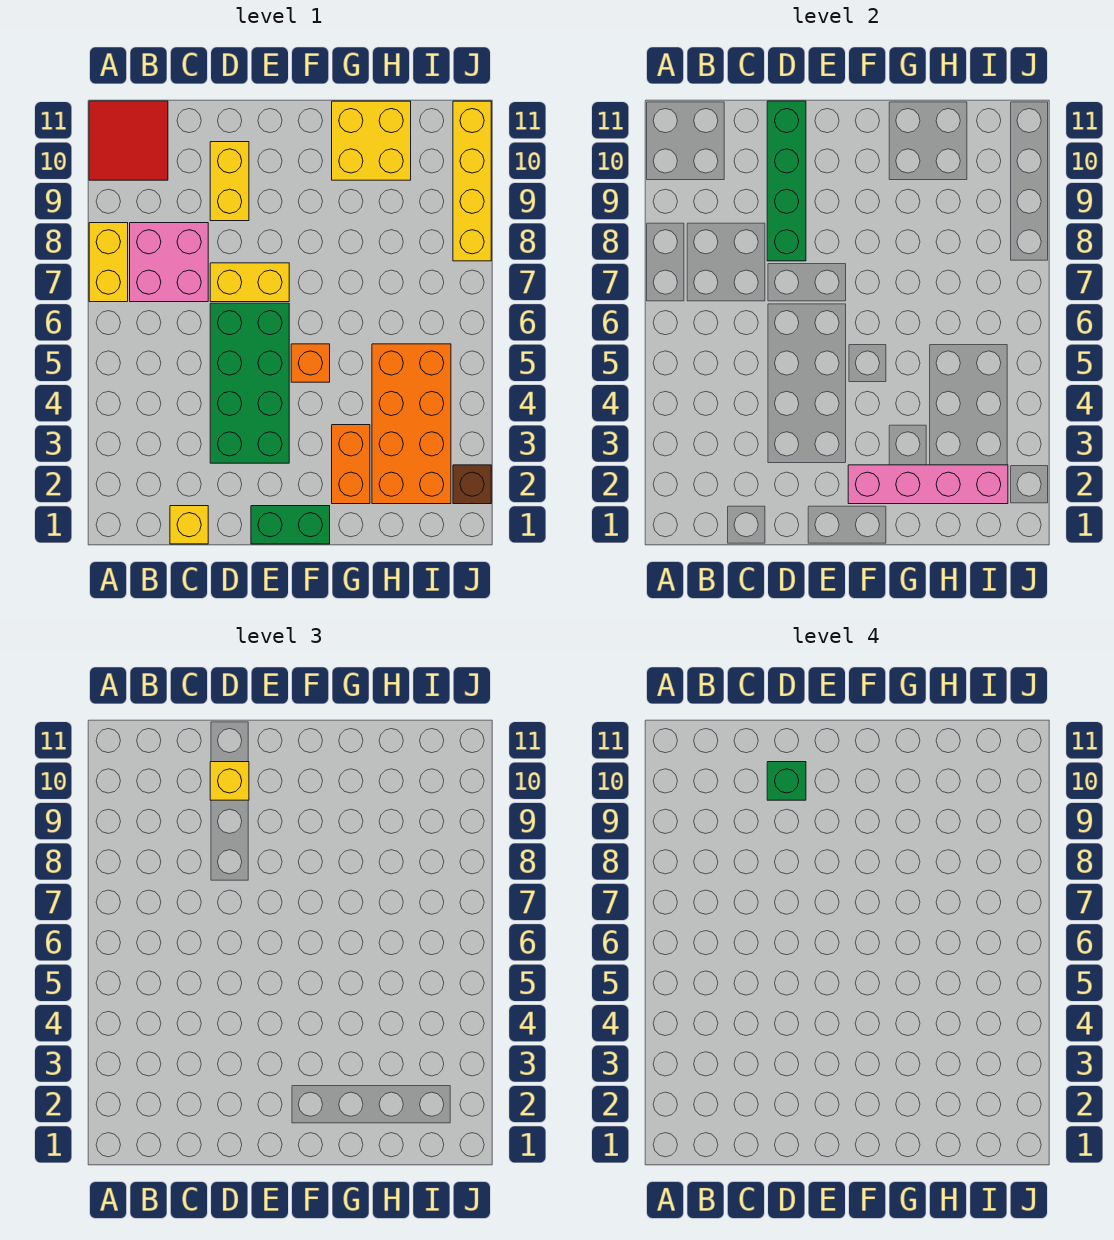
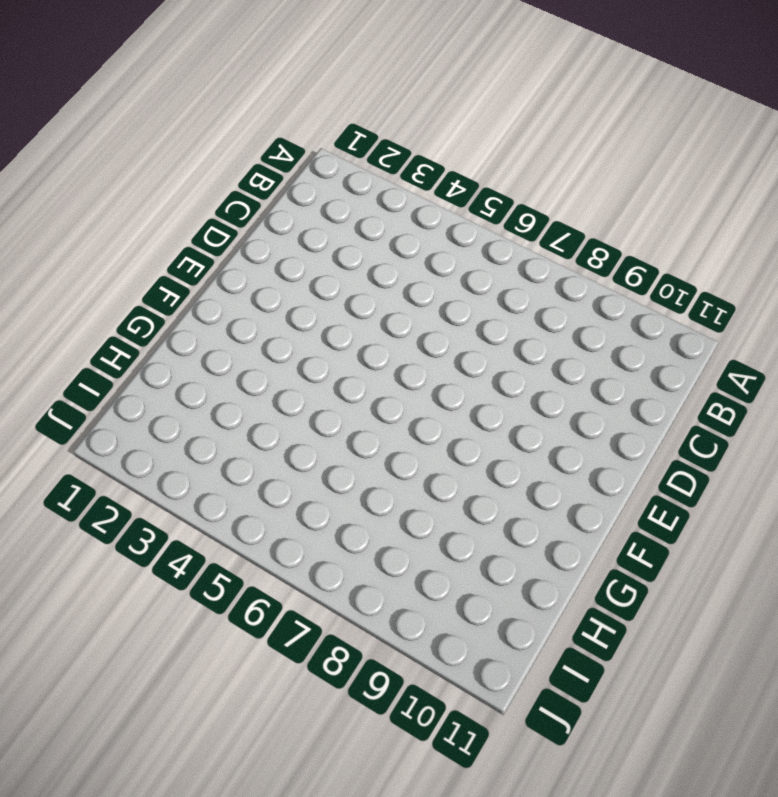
none -> yellow 1x2 brick [89,223,128,302]
none -> red 2x2 tile [89,101,168,180]
none -> pink 2x2 brick [130,223,208,302]

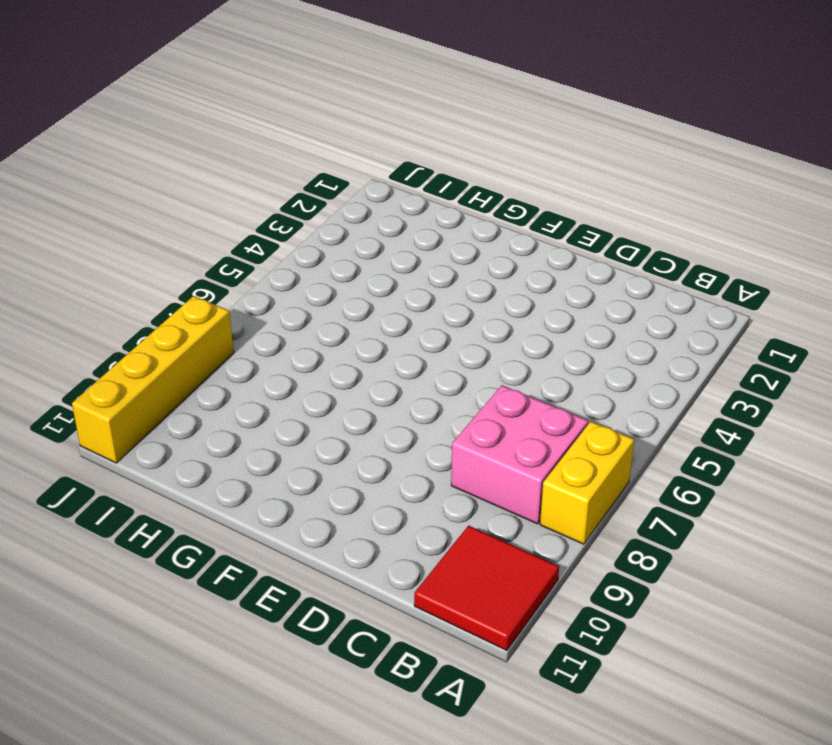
none -> yellow 1x1 brick [170,506,208,544]
none -> green 2x4 brick [210,303,289,463]
none -> yellow 1x2 brick [210,263,289,302]

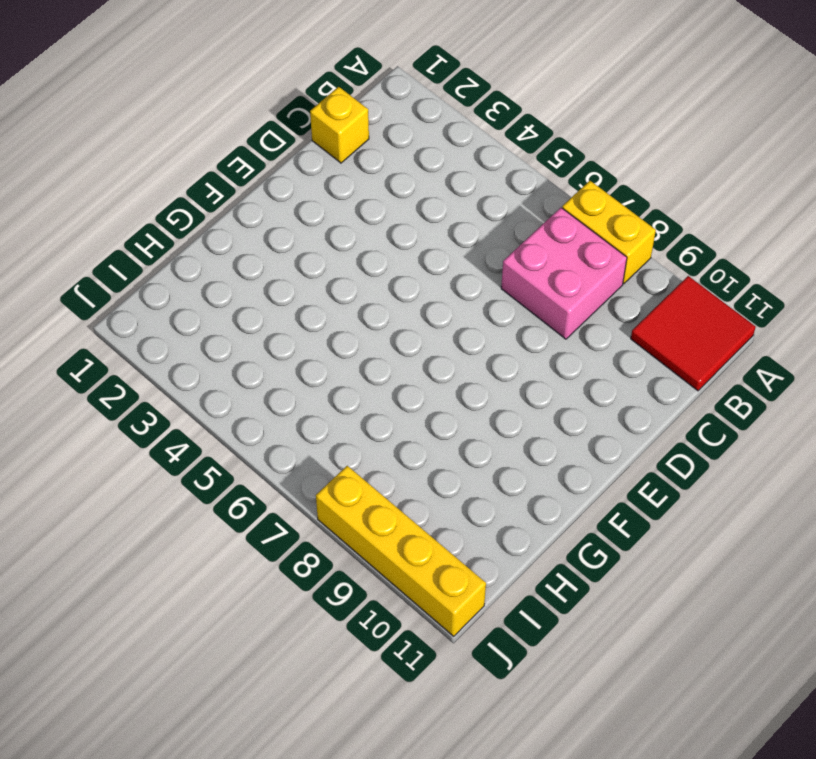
none -> green 2x4 brick [210,303,289,463]
none -> yellow 1x2 brick [210,263,289,302]
none -> yellow 1x2 brick [210,142,249,221]

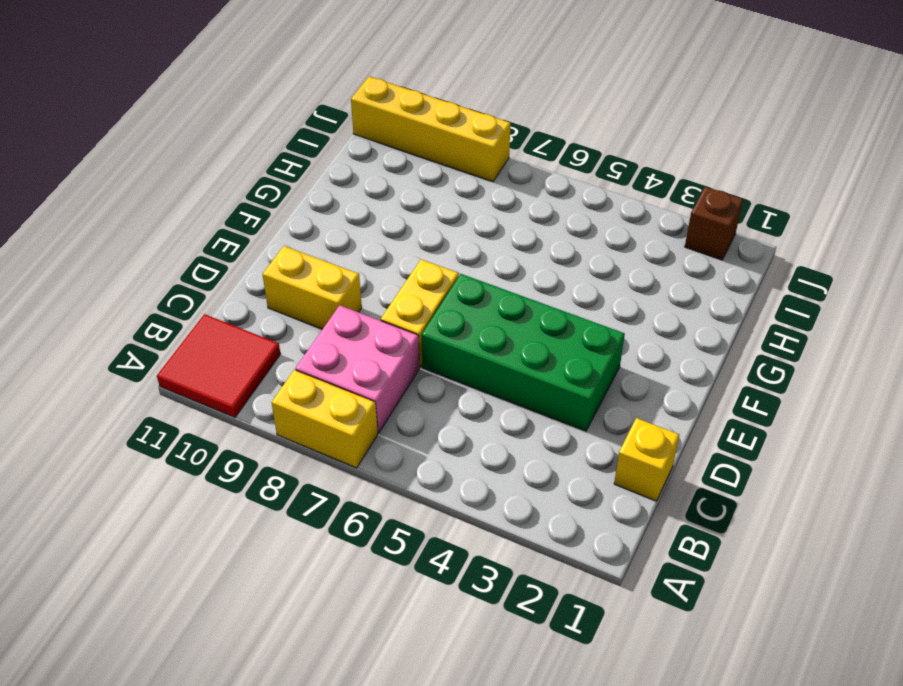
none -> green 1x2 brick [251,506,330,544]
none -> orange 1x1 brick [291,344,330,382]
none -> orange 1x2 brick [332,425,370,504]

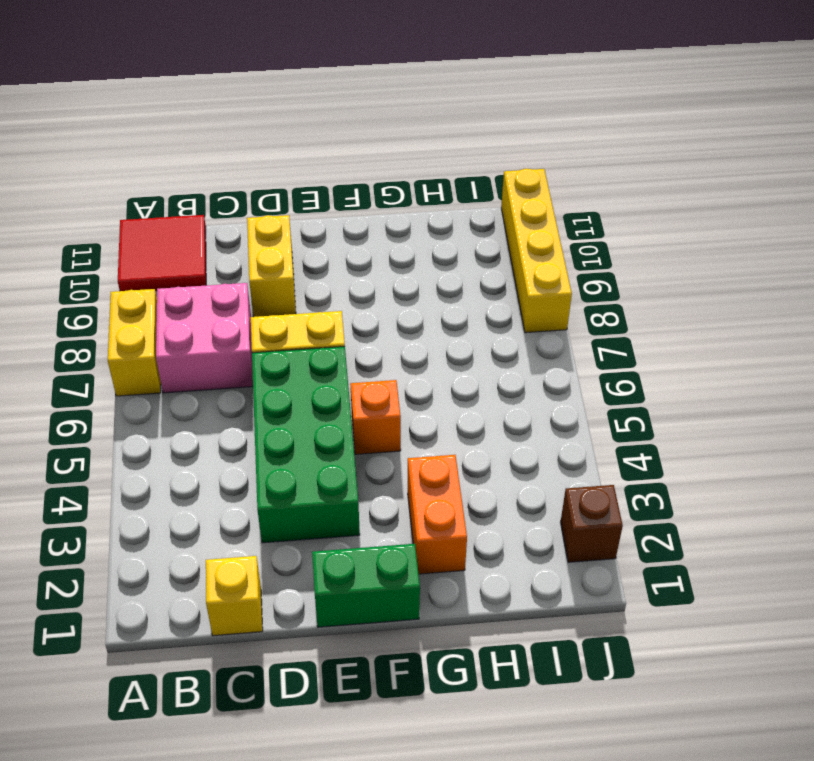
none -> yellow 2x2 brick [332,101,411,180]
none -> orange 2x4 brick [372,344,451,504]
none -> green 1x4 brick [767,101,806,261]

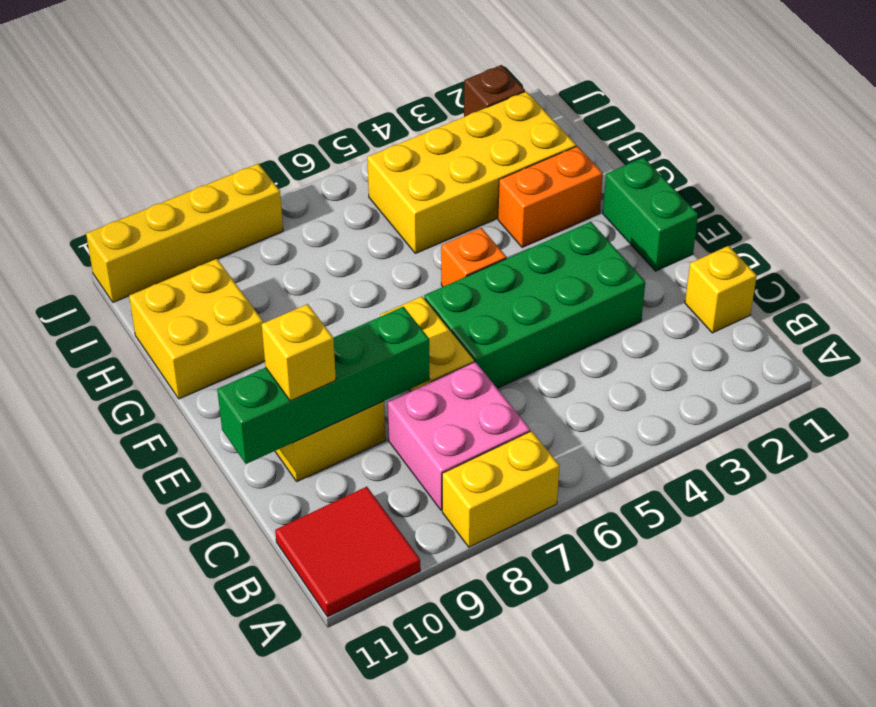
yellow 2x4 brick [367,91,576,254] -> orange 2x4 brick [372,344,451,504]
none -> pink 1x4 brick [848,465,1008,504]
none -> green 1x1 brick [767,762,806,800]

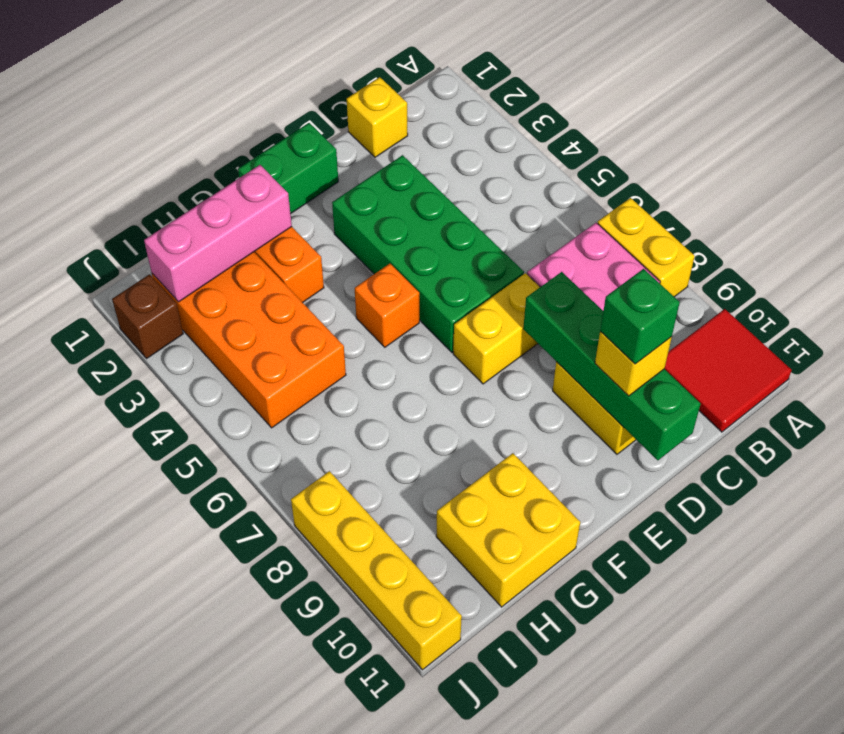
pink 1x3 brick [144,165,292,302] -> pink 1x4 brick [848,465,1008,504]

